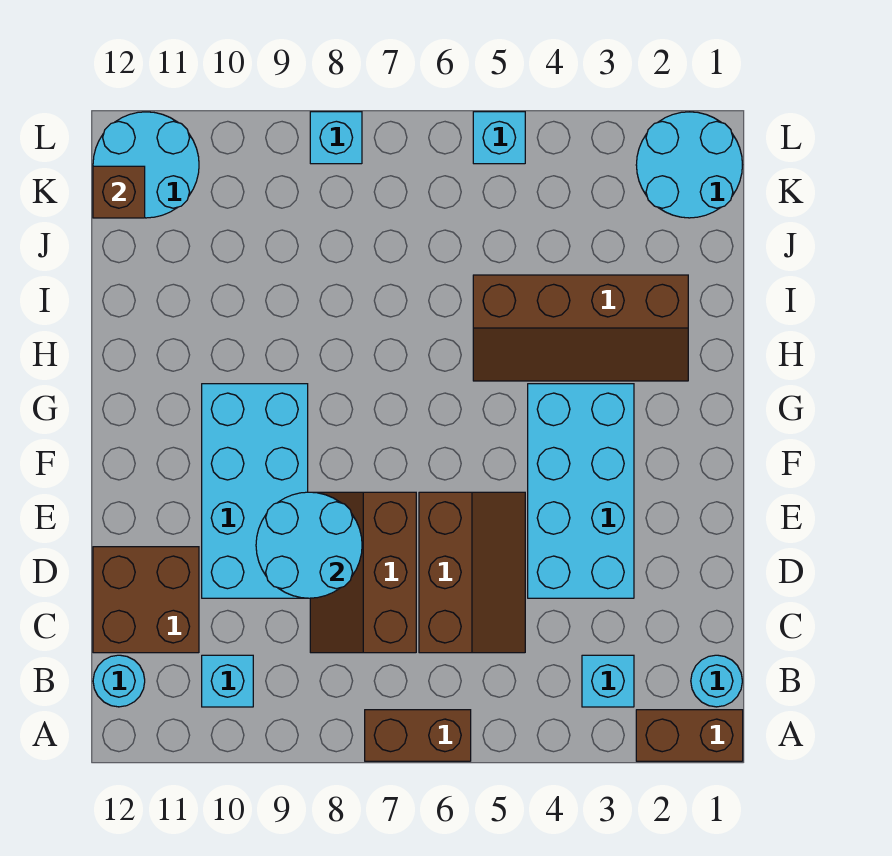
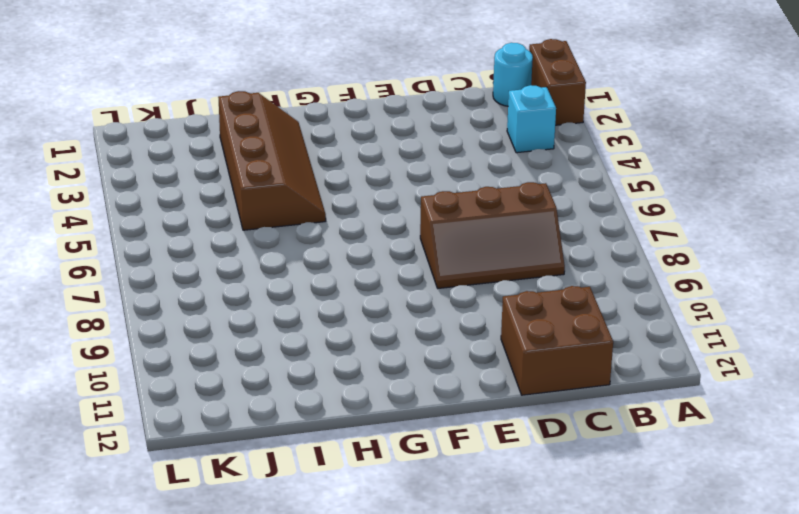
none -> brown 1x2 brick [365,710,471,761]
none -> cyan 1x1 brick [202,655,253,707]
none -> cyan 1x1 round brick [93,655,145,707]

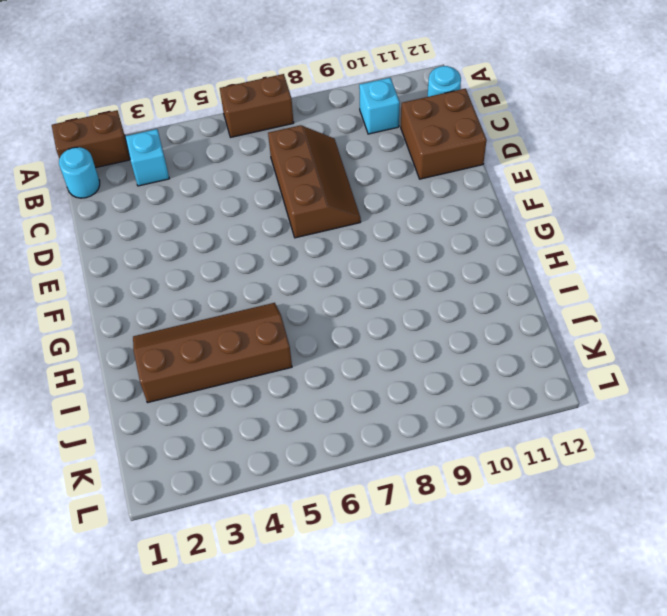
none -> brown 2x3 slope [419,492,525,653]
none -> cyan 2x4 brick [528,384,634,598]
none -> cyan 2x4 brick [202,384,308,598]

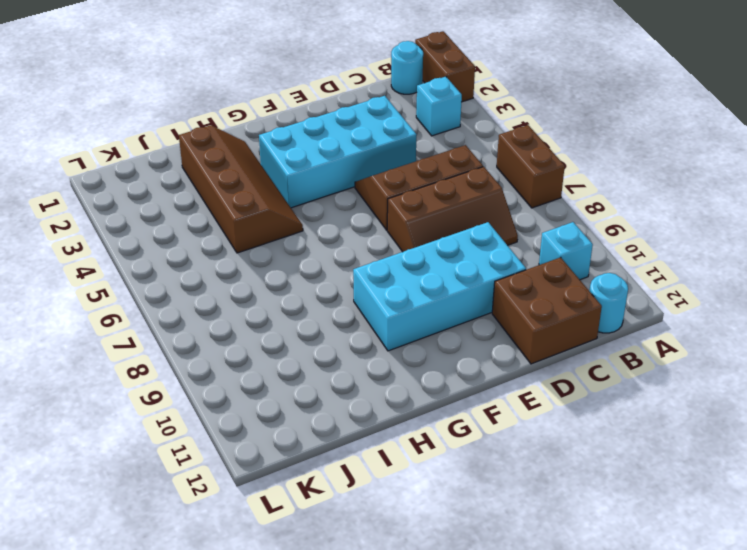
none -> cyan 2x2 round brick [636,112,742,218]
none -> cyan 2x2 round brick [93,112,199,218]
none -> cyan 1x1 brick [473,112,525,164]

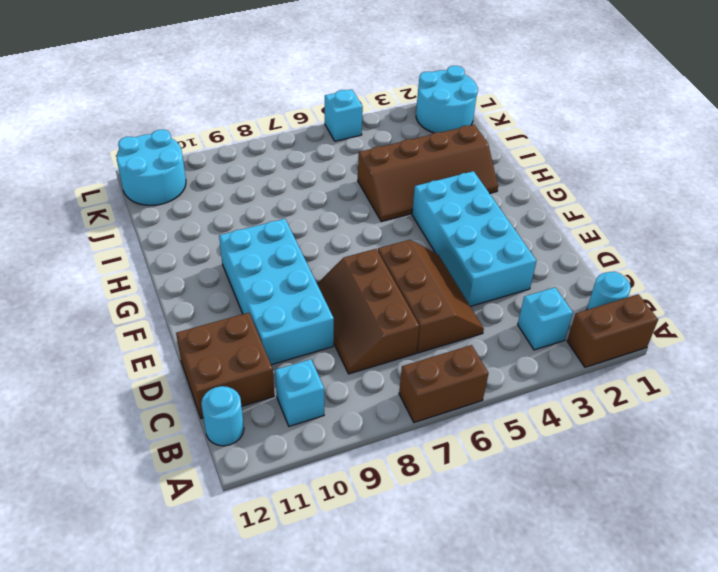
none -> cyan 1x1 brick [310,112,362,164]
none -> cyan 2x2 round brick [256,492,362,598]
none -> brown 1x1 brick [93,166,145,218]

